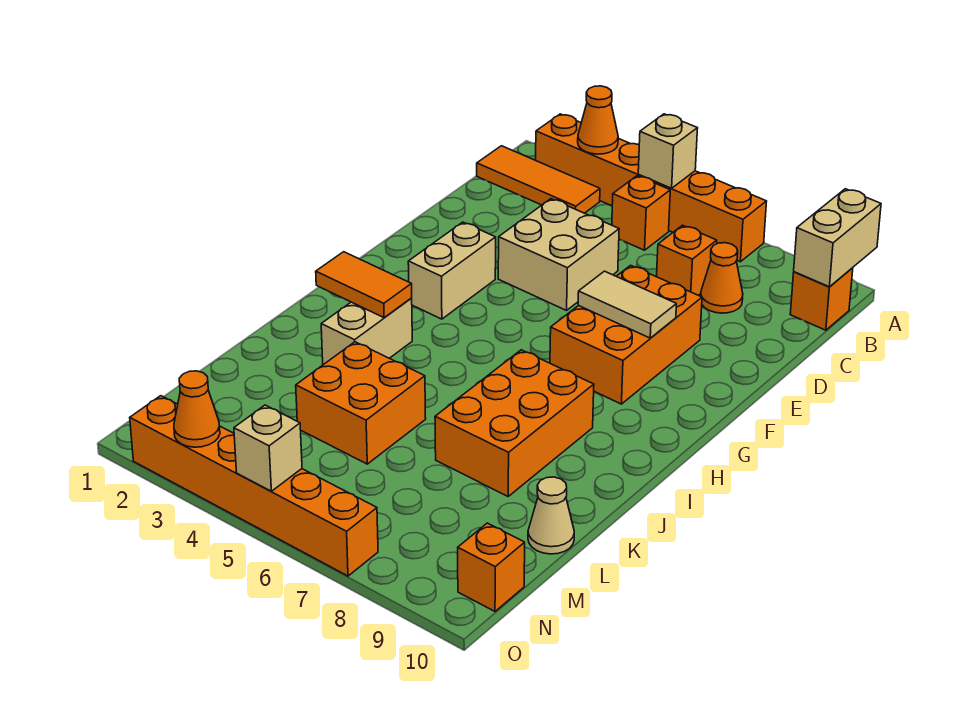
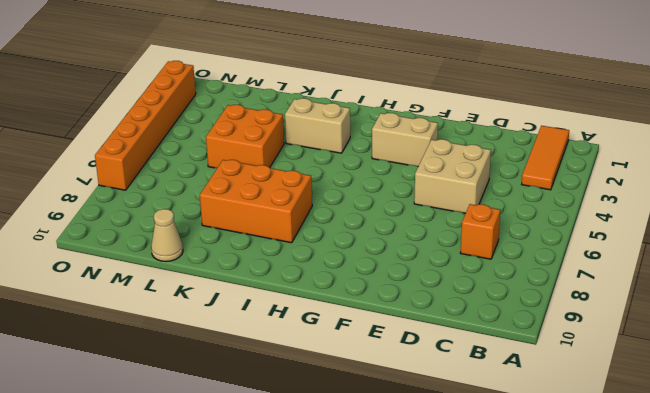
none -> orange 1x6 brick [536,114,767,262]
none -> orange 1x1 brick [612,176,670,250]
none -> orange 1x1 brick [790,268,853,330]

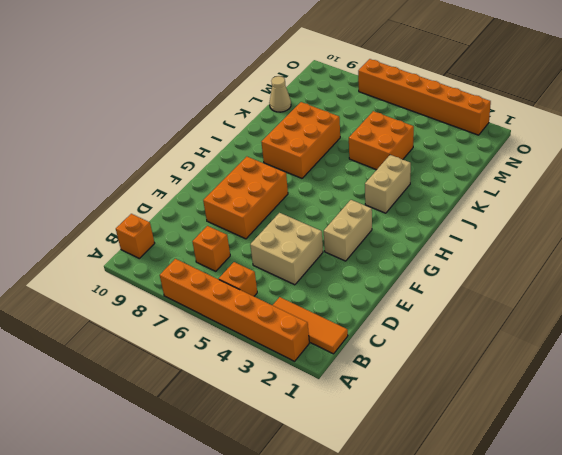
none -> orange 1x1 cone [701,243,743,313]
none -> orange 1x1 brick [458,523,525,611]
none -> orange 1x1 cone [578,86,618,154]

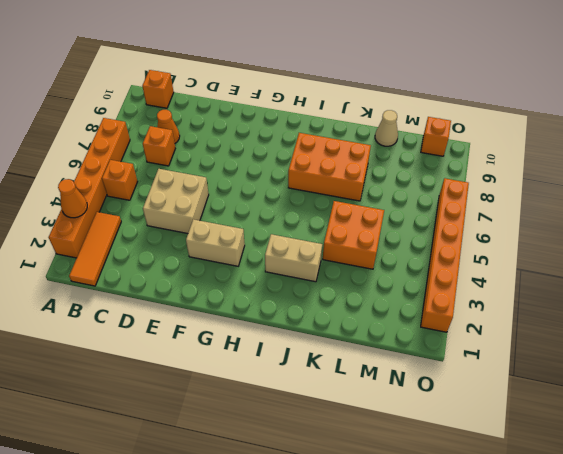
none -> orange 2x3 brick [550,265,702,404]
none -> tan 1x1 brick [638,114,698,188]
none -> tan 1x2 brick [794,189,881,287]

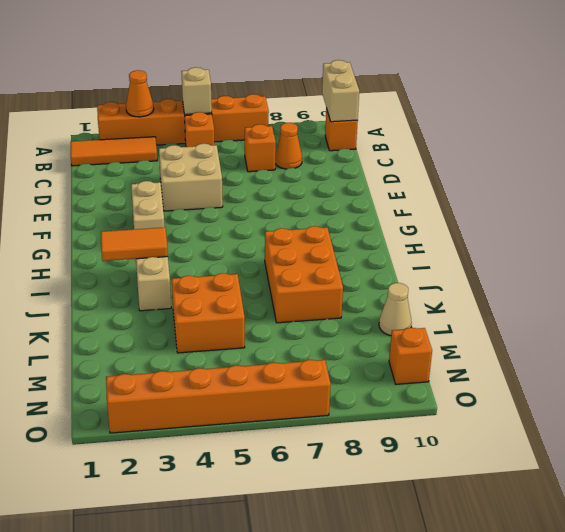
none -> orange 2x3 brick [550,265,702,404]
none -> tan 1x2 tile [578,271,676,338]
none -> orange 1x1 cone [174,371,220,447]

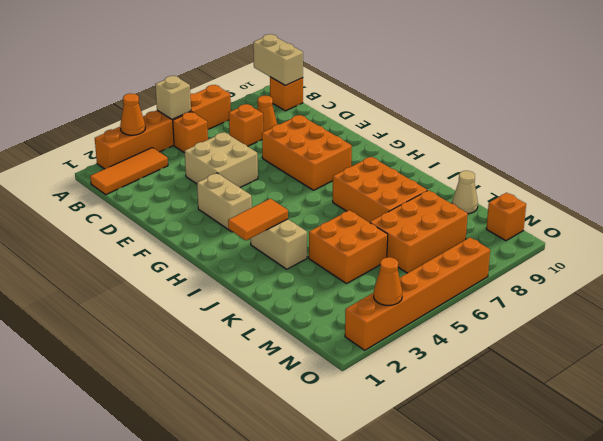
orange 2x3 brick [370,190,468,273] -> none
none -> tan 1x2 tile [578,271,676,338]
none -> tan 1x1 brick [234,405,302,491]

